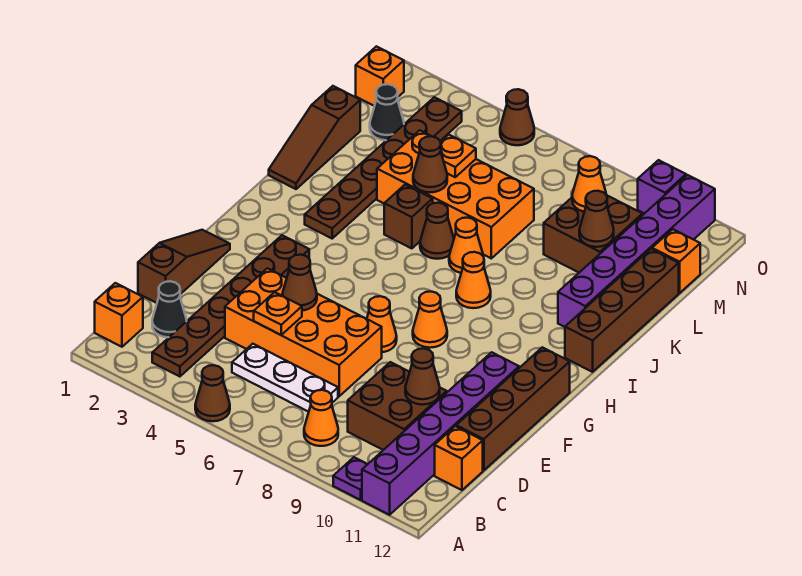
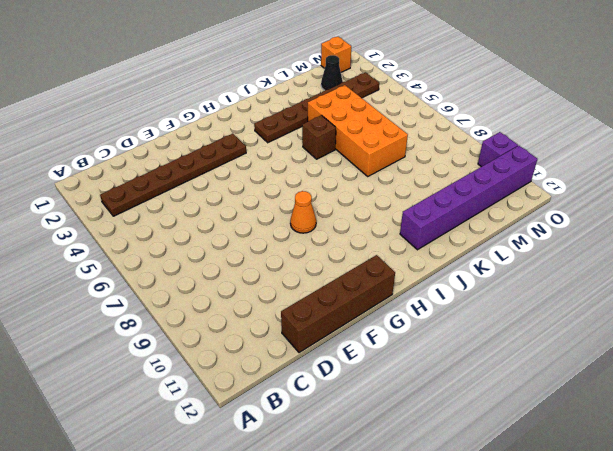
none -> brown 1x1 cone [195,365,230,421]
none -> purple 1x1 plate [333,457,368,500]
none -> purple 1x6 brick [362,352,519,515]
none -> orange 1x1 brick [95,283,143,347]

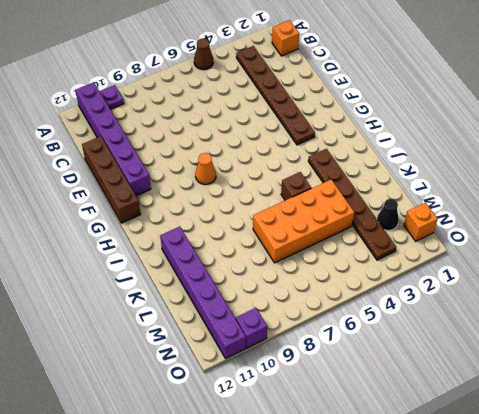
none -> orange 1x1 cone [304,390,338,446]
none -> black 1x1 cone [152,281,187,337]
none -> white 1x3 plate [232,344,338,412]
none -> brown 2x2 brick [348,362,447,450]

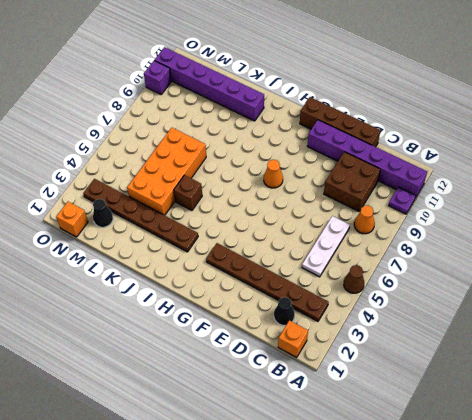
none -> orange 1x1 brick [435,426,483,490]
none -> brown 1x3 slope [138,230,230,303]
none -> orange 2x4 brick [225,268,382,396]
none -> orange 1x1 cone [367,296,397,352]

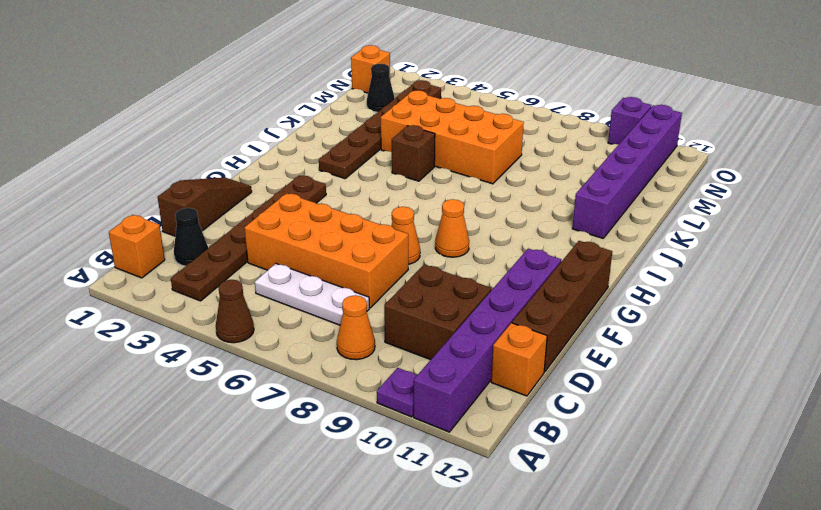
none -> orange 1x1 cone [456,252,491,308]
none -> brown 1x4 brick [565,249,679,372]
none -> brown 1x3 slope [269,86,360,189]
none -> brown 1x1 cone [420,203,454,259]

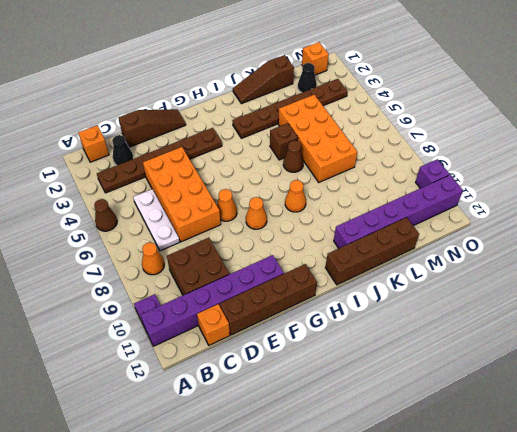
none -> orange 1x1 cone [449,218,483,273]
none -> brown 2x2 brick [544,196,642,273]
none -> orange 1x1 brick [652,229,700,293]
none -> brown 1x1 cone [500,89,534,145]

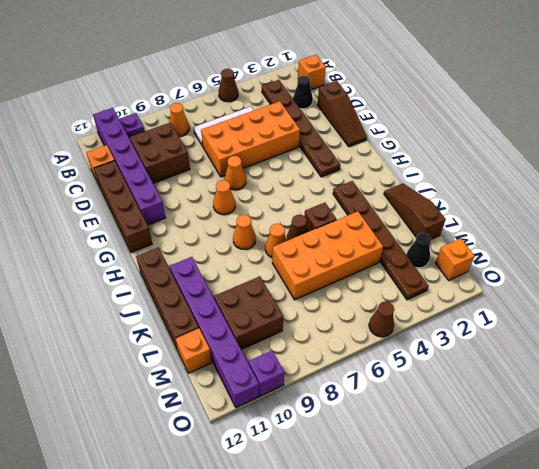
none -> orange 1x1 plate [254,292,302,335]
none -> brown 1x1 cone [405,348,440,405]
none -> brown 1x1 cone [282,255,317,310]
none -> brown 1x1 cone [413,136,447,192]

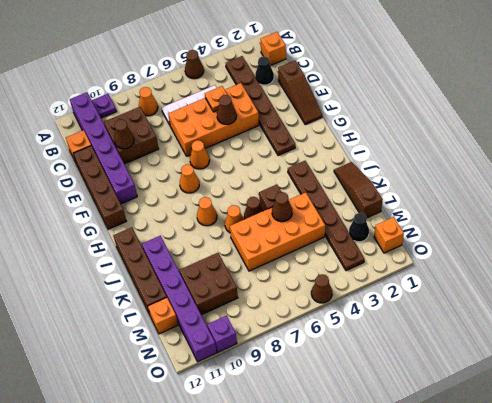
none -> orange 1x1 plate [441,135,476,177]
none -> brown 1x1 cone [579,191,614,247]
none -> orange 1x1 cone [572,156,606,212]

